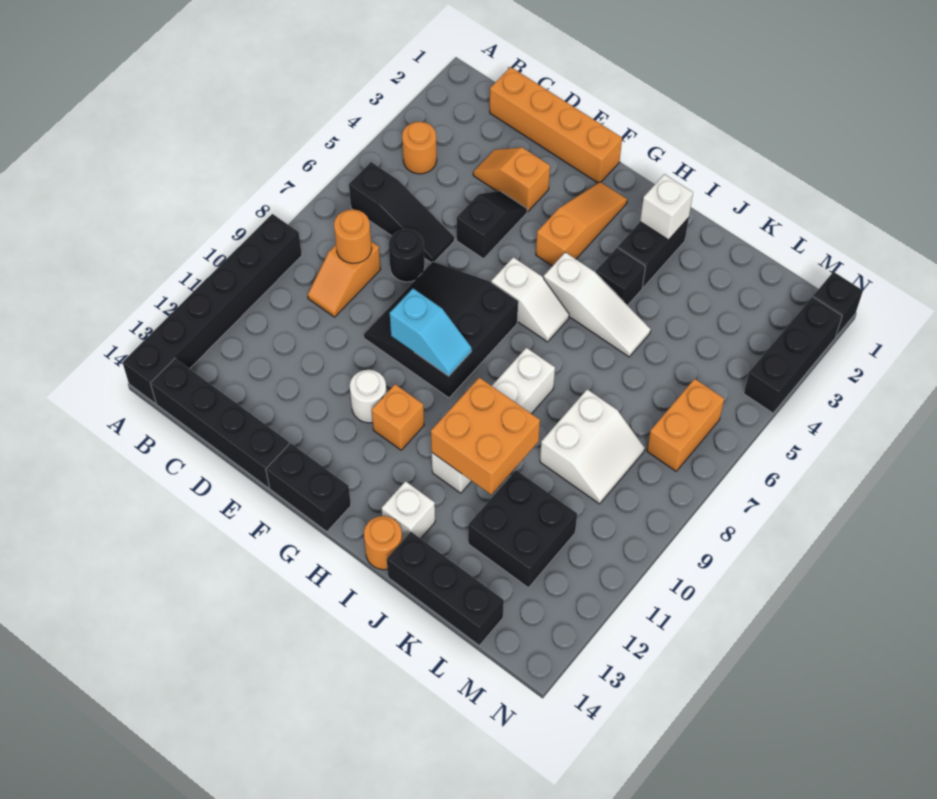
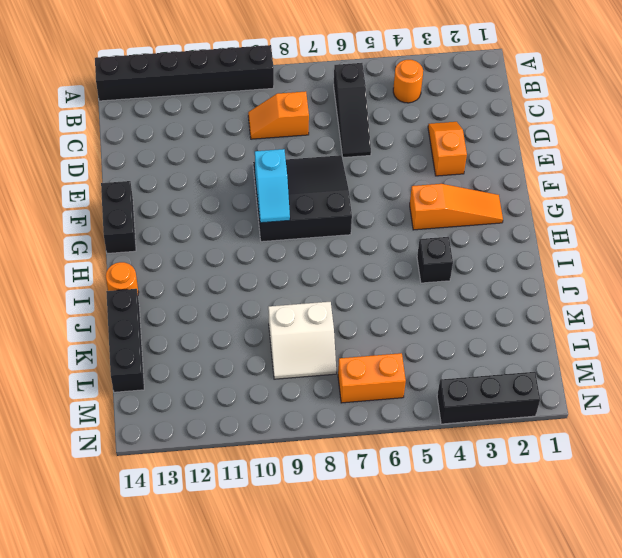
none -> black 1x4 brick [150,358,289,488]
none -> orange 1x4 brick [490,67,622,183]
none -> black 1x1 round brick [389,229,425,282]
none -> black 1x2 slope [457,191,527,259]

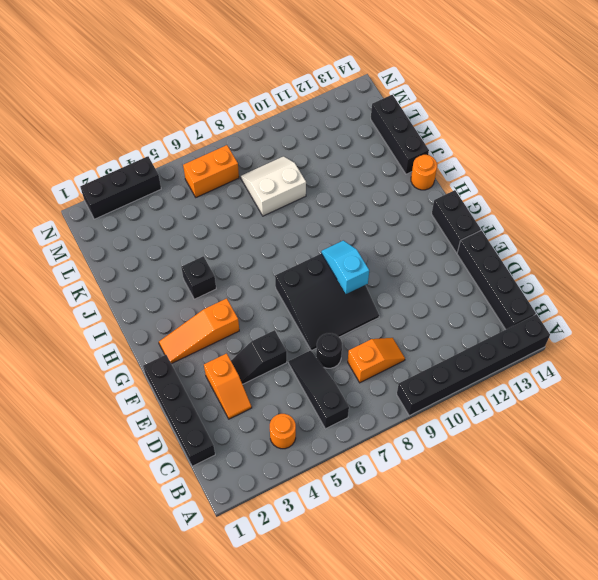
black 1x4 brick [143,355,215,466] -> orange 1x4 brick [490,67,622,183]
none -> white 1x1 round brick [350,370,387,423]
none -> white 1x2 slope [491,257,569,342]
none -> orange 1x1 brick [372,384,424,450]
none -> white 1x3 slope [544,252,651,357]

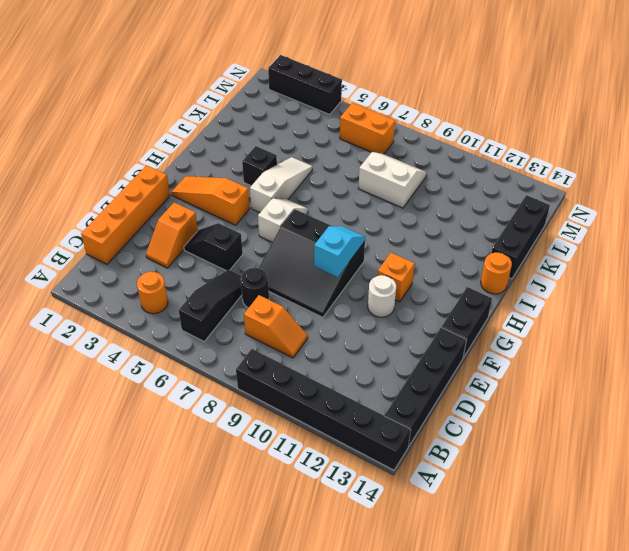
none -> black 1x2 brick [618,218,689,287]
none -> white 1x4 brick [432,348,555,493]
none -> white 1x1 brick [382,481,435,541]
none -> black 2x2 brick [468,470,577,588]

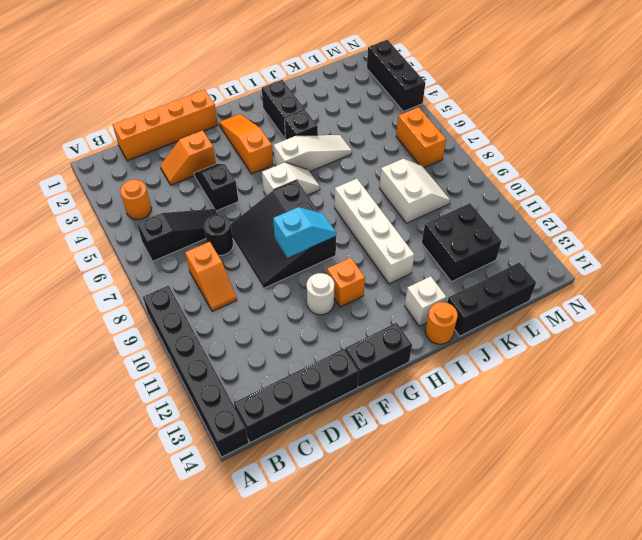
none -> black 1x1 brick [813,272,863,337]
none -> orange 1x1 round brick [334,209,372,263]
none -> white 1x1 brick [640,174,693,240]
none -> orange 2x2 brick [431,378,540,495]

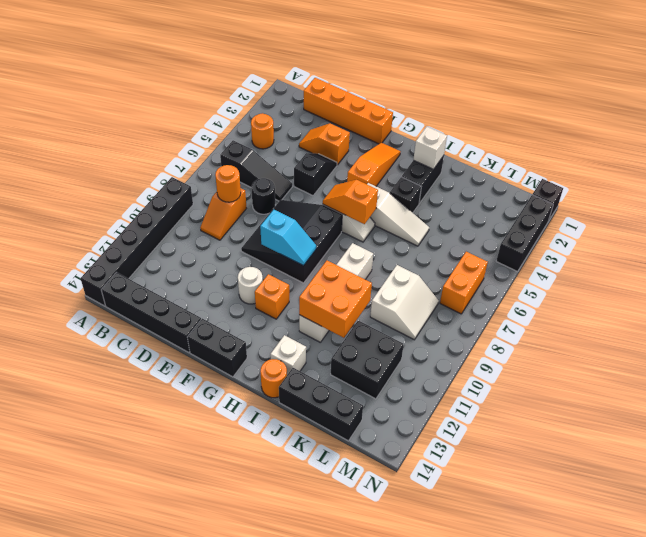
orange 1x2 slope [323,180,378,224] -> none

